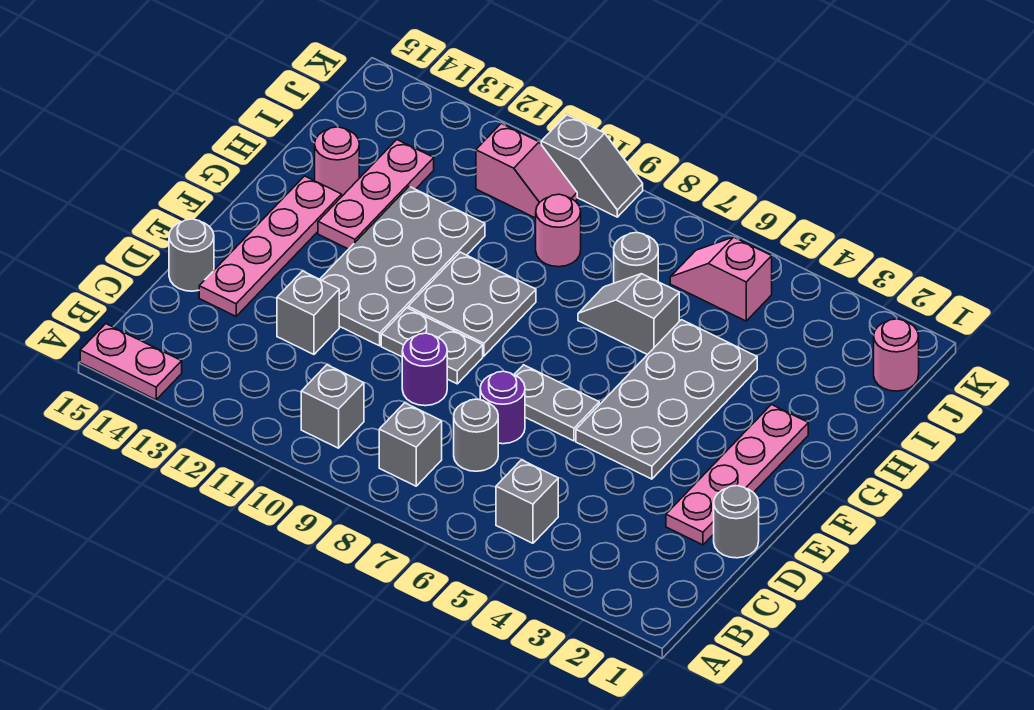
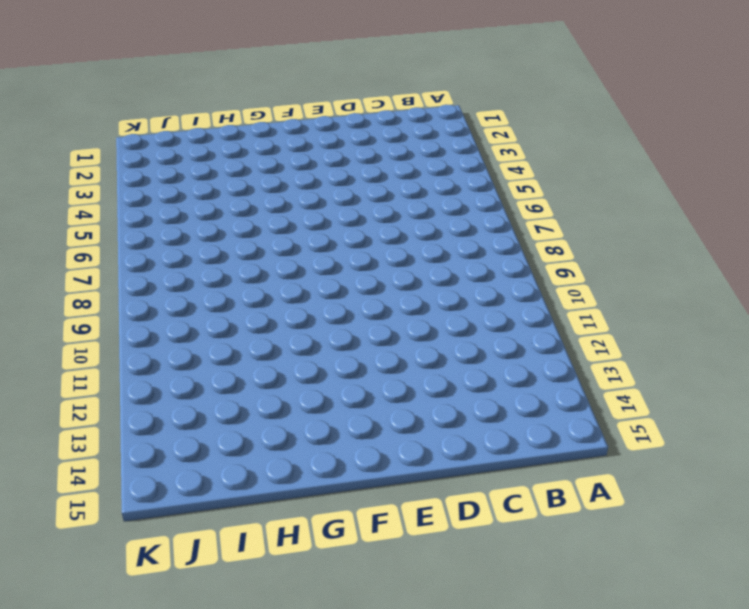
none -> pink 1x2 plate [80,324,182,400]
none -> grey 1x1 brick [496,460,558,543]
none -> grey 1x1 brick [379,403,442,486]

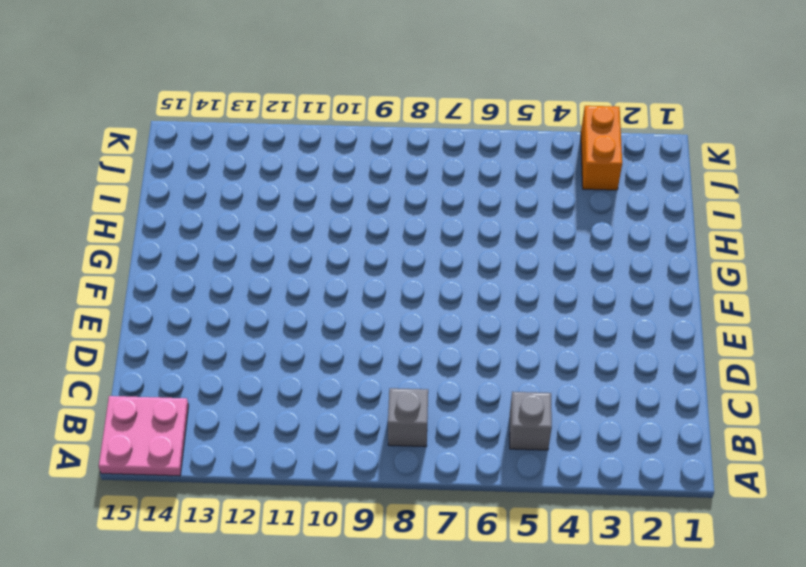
pink 2x2 plate [99,396,189,476] -> pink 1x2 plate [80,324,182,400]
orange 1x2 brick [581,106,622,190] -> none
none -> grey 1x1 brick [301,365,364,448]
none -> grey 1x1 round brick [454,399,498,471]
none -> grey 1x1 round brick [714,486,759,558]

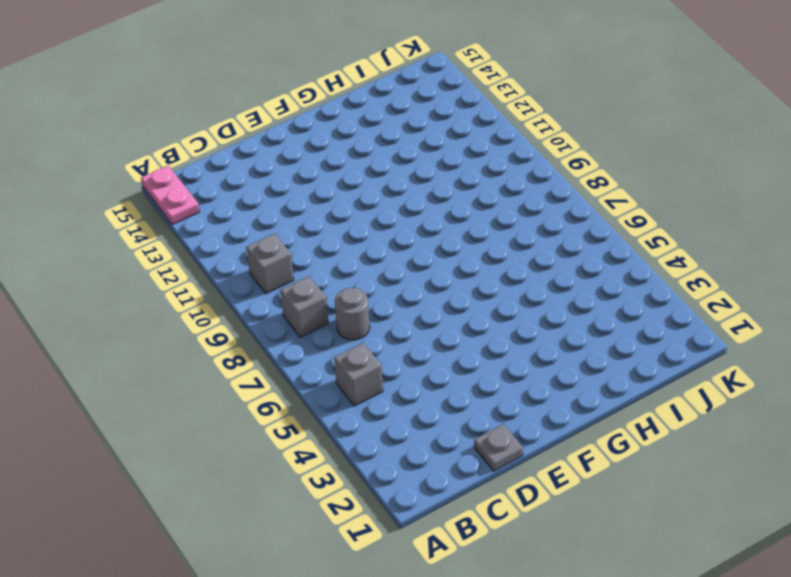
grey 1x1 plate [474,424,523,471] -> grey 1x1 round brick [714,486,759,558]
none -> pink 1x4 plate [666,405,808,545]
none -> purple 1x1 round brick [480,371,525,444]
none -> purple 1x1 round brick [402,333,447,406]

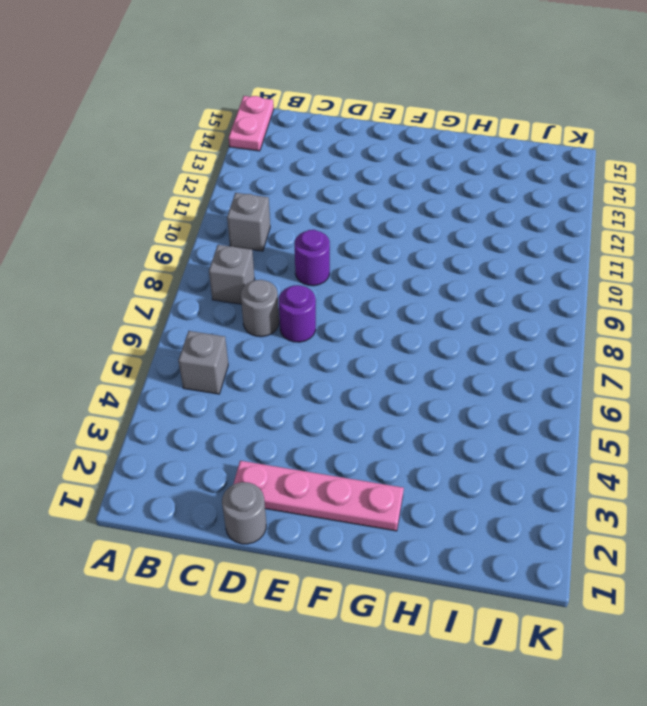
none -> grey 1x1 brick [277,271,339,354]
none -> pink 1x4 plate [199,176,342,316]
none -> grey 1x1 round brick [169,219,214,291]

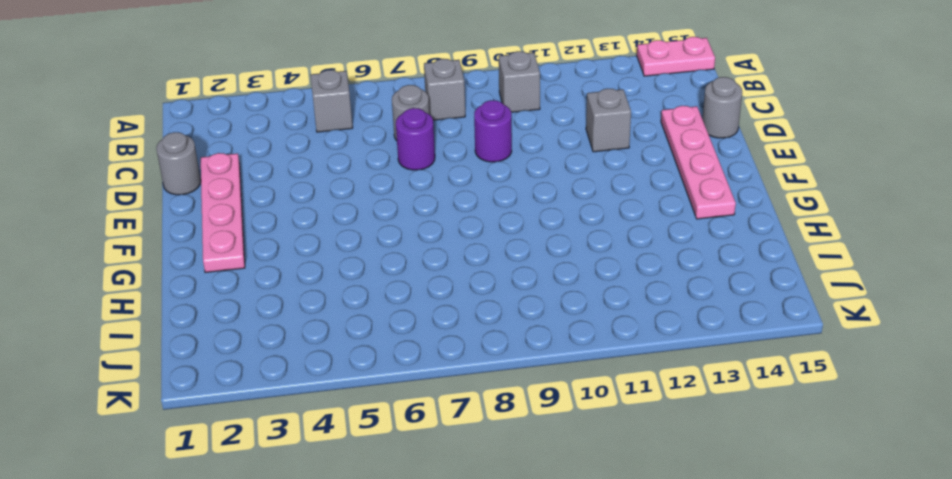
none -> grey 2x4 plate [576,320,757,479]
none -> grey 1x2 plate [514,365,599,441]
none -> grey 1x2 plate [381,308,483,384]

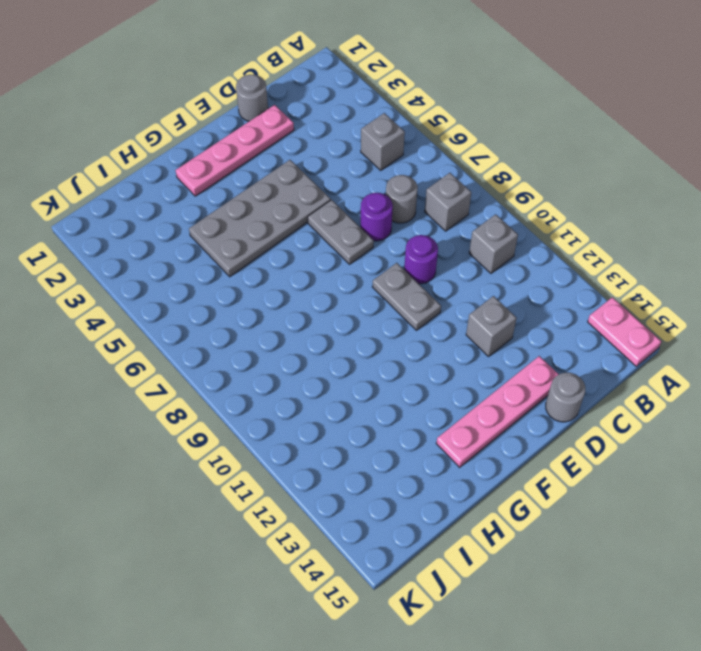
none -> grey 2x4 plate [320,186,485,346]
none -> grey 2x2 plate [408,252,536,356]
none -> pink 1x3 plate [318,140,434,249]

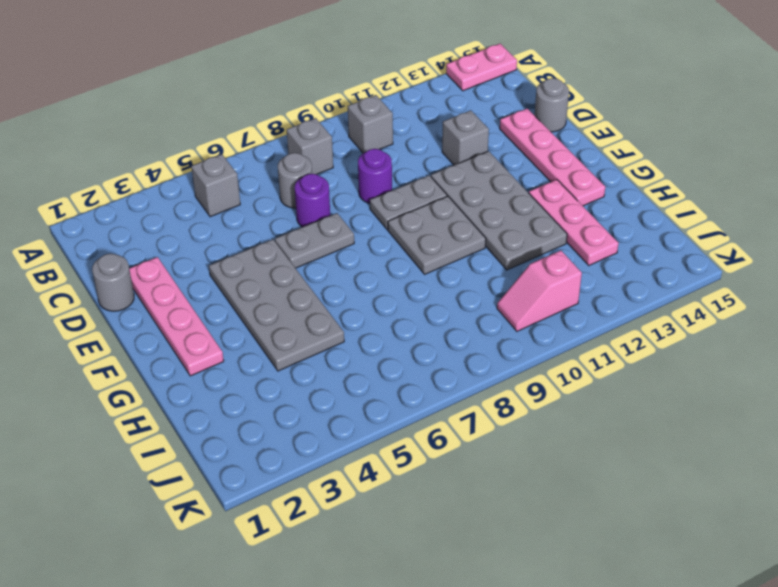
none -> grey 1x2 slope [578,274,679,355]
none -> pink 1x1 round brick [315,127,359,196]
none -> grey 1x1 round brick [614,233,658,283]

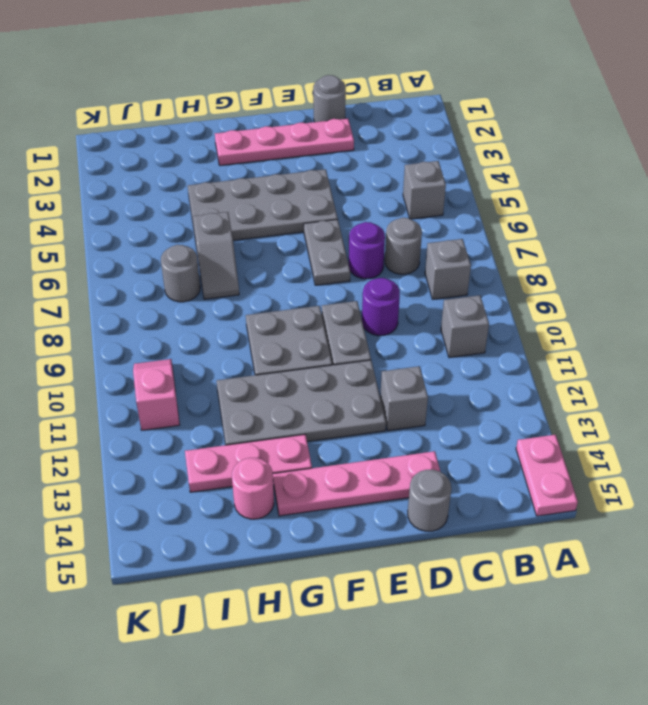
none -> pink 1x1 round brick [536,194,581,267]
none -> pink 1x1 round brick [874,319,919,391]
none -> pink 1x2 slope [670,237,772,321]

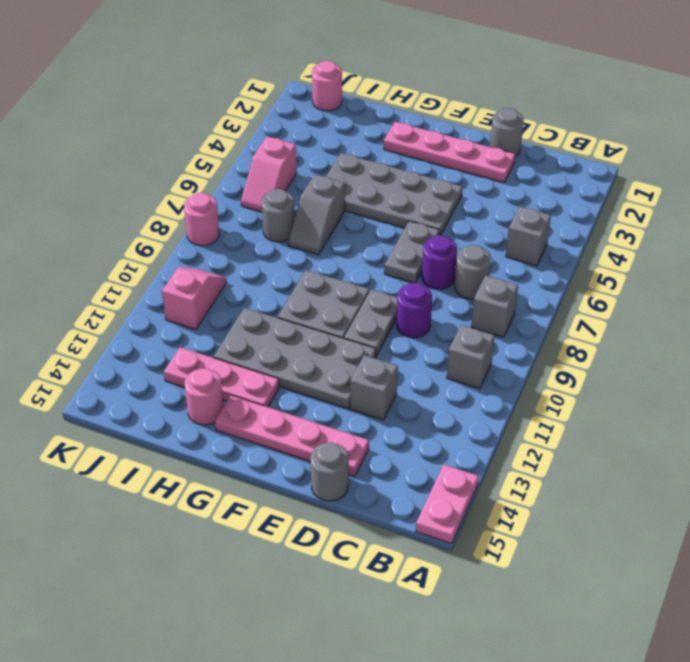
pink 1x1 round brick [184,193,219,246] -> pink 1x1 round brick moved to [536,194,581,267]
none -> grey 1x2 slope [541,115,643,217]

